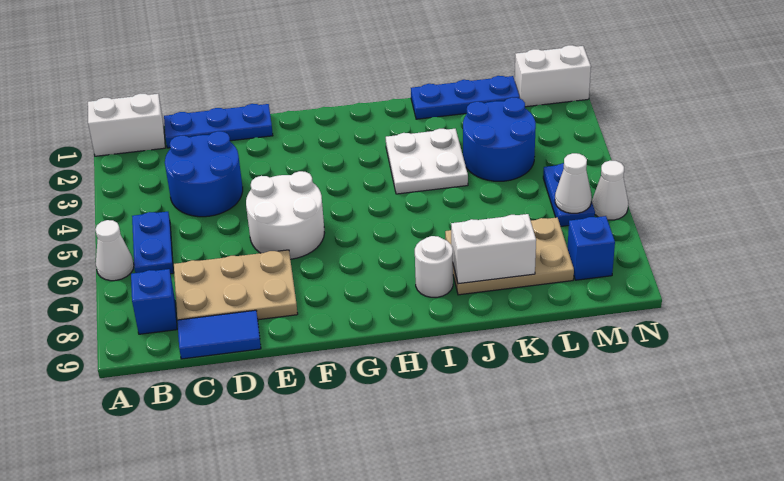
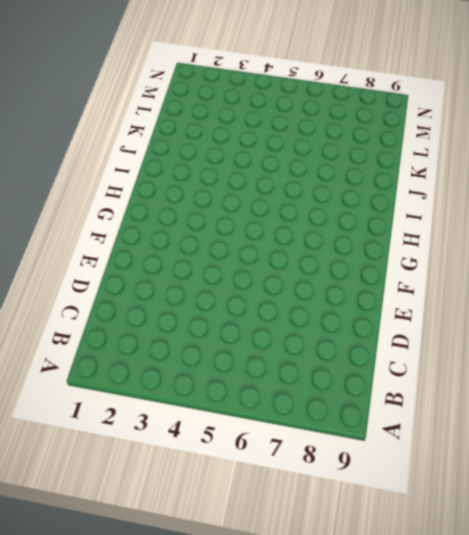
none -> white 1x2 brick [88,94,165,156]
none -> white 1x1 cone [95,220,134,281]
none -> blue 1x2 plate [132,212,173,274]

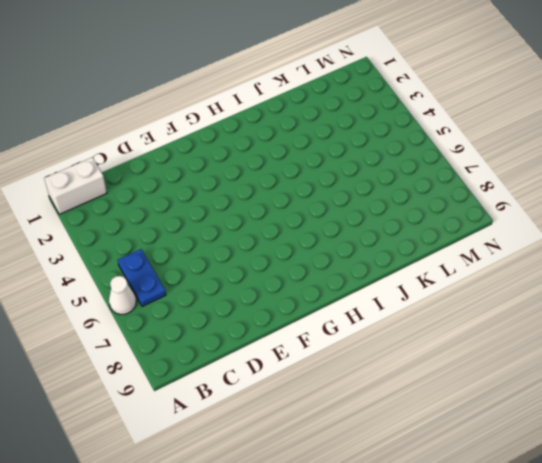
none -> blue 1x1 brick [131,269,177,334]
none -> blue 1x3 plate [164,104,273,148]
none -> blue 2x2 round brick [165,131,243,217]

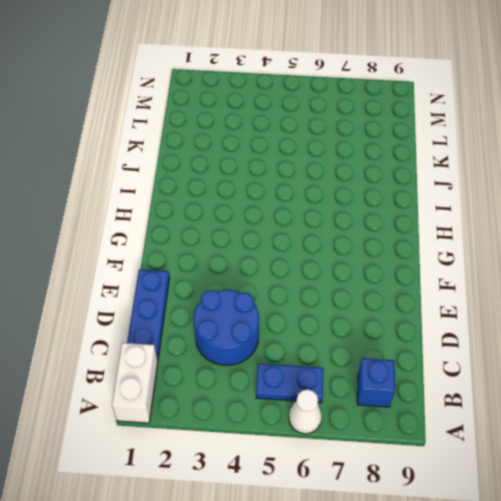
none -> tan 2x3 plate [174,250,298,320]
none -> blue 1x2 tile [177,310,261,359]
none -> white 2x2 round brick [246,171,324,259]

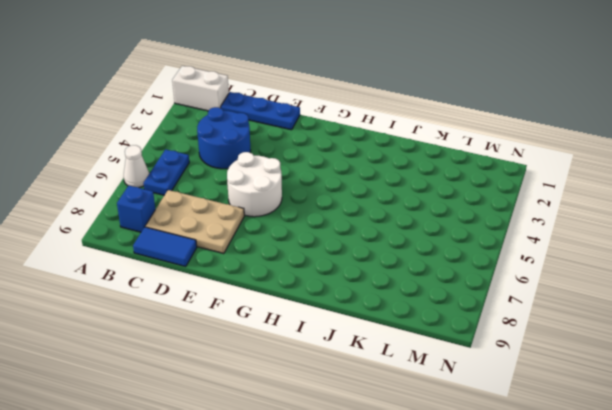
none -> white 2x2 plate [386,129,468,194]
none -> white 1x1 round brick [415,236,453,297]
none -> blue 1x3 plate [411,76,520,119]

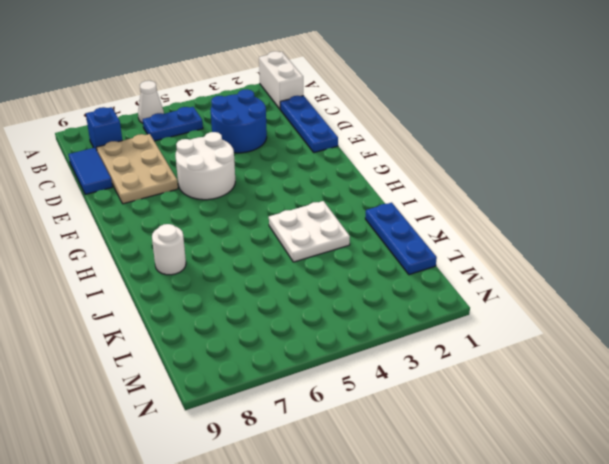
none -> tan 2x3 plate [445,217,574,295]
none -> blue 2x2 round brick [463,98,536,181]
none -> white 1x2 brick [515,45,591,107]

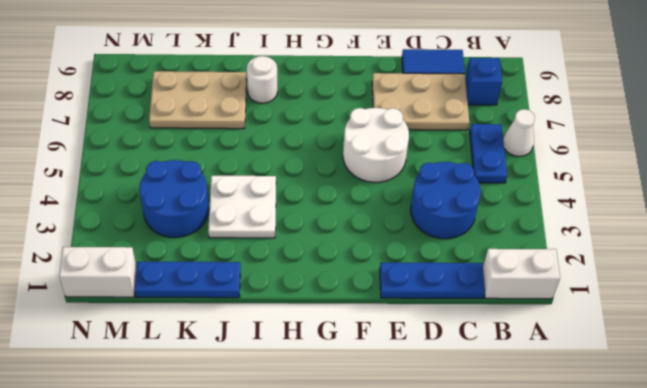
none -> blue 1x2 plate [543,163,595,226]
none -> blue 1x1 brick [567,216,615,280]
none -> white 1x1 cone [592,161,628,220]

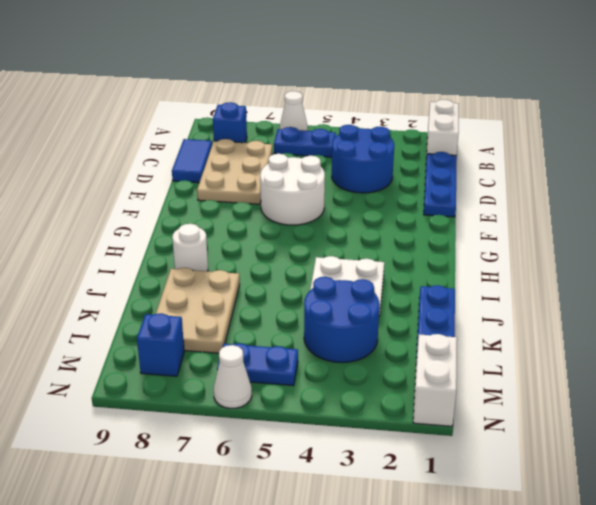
none -> white 1x2 brick [451,214,536,284]
none -> white 1x1 cone [555,153,592,213]

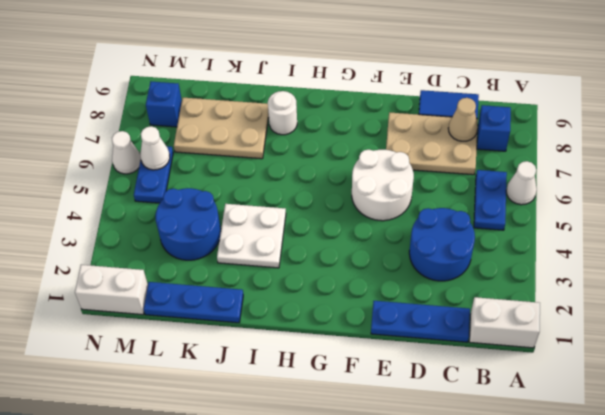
tan 1x1 cone [448,98,478,141] -> none
none -> white 1x2 brick [451,214,536,284]

